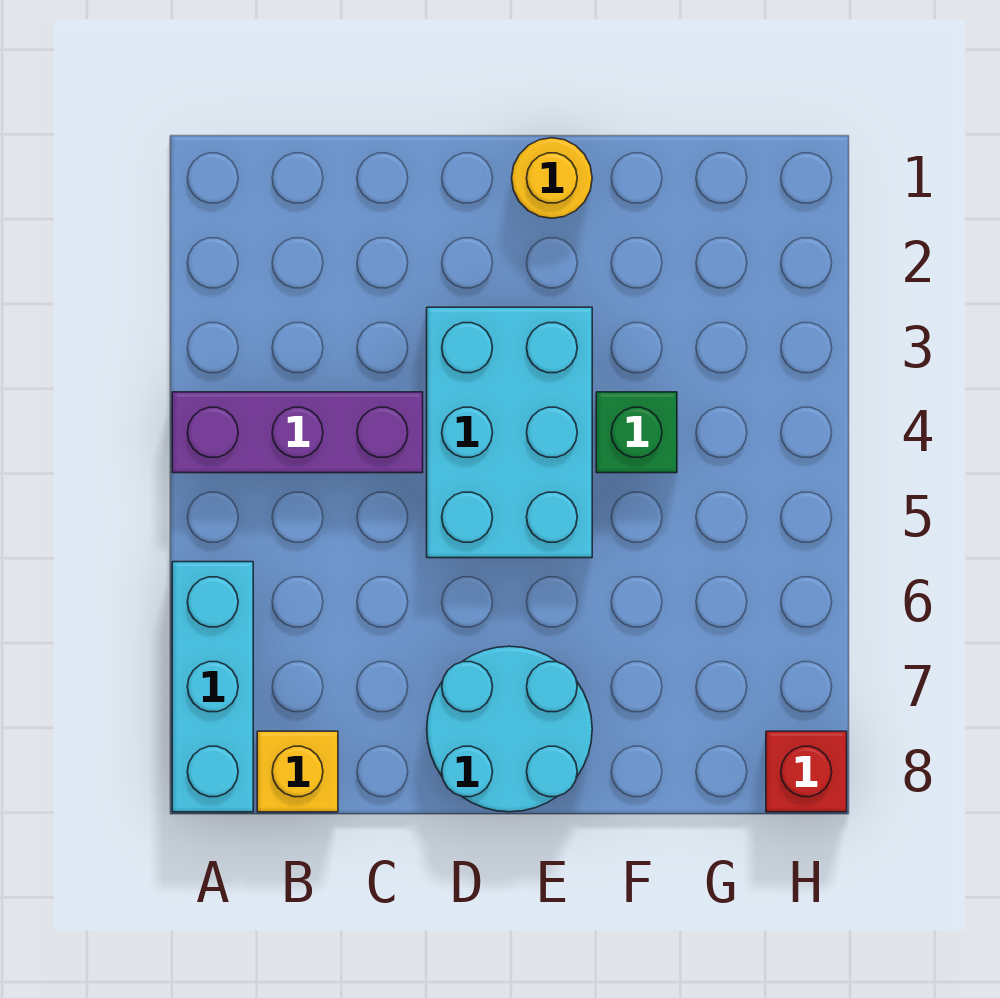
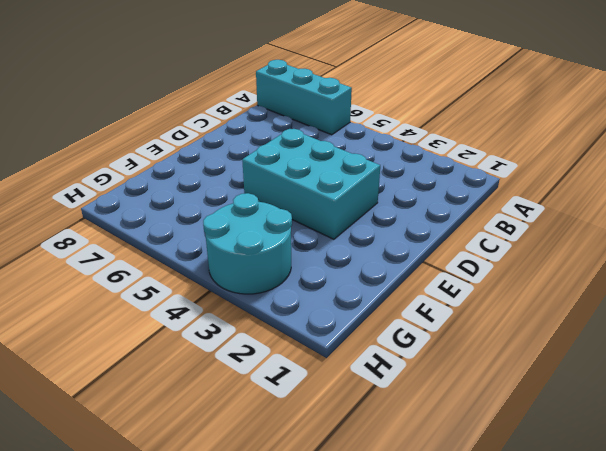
cyan 2x2 round brick [203,193,292,294] -> cyan 2x2 round brick moved to [427,646,592,812]
none -> purple 1x3 brick [172,392,423,473]
none -> yellow 1x1 brick [257,731,338,812]

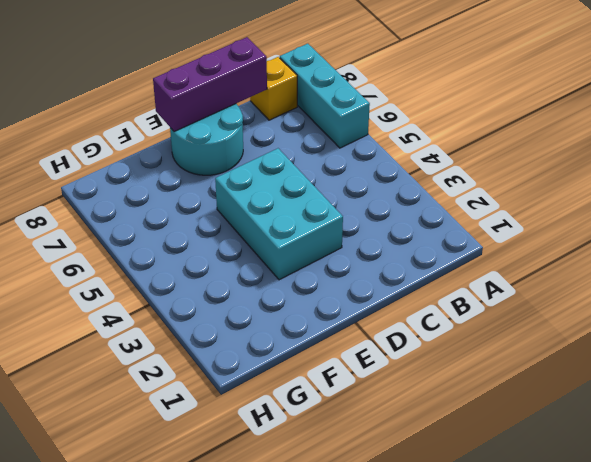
purple 1x3 brick [153,37,267,132] -> purple 1x3 brick moved to [172,392,423,473]
none -> yellow 1x1 round brick [512,138,592,218]
none -> green 1x1 brick [596,392,677,473]

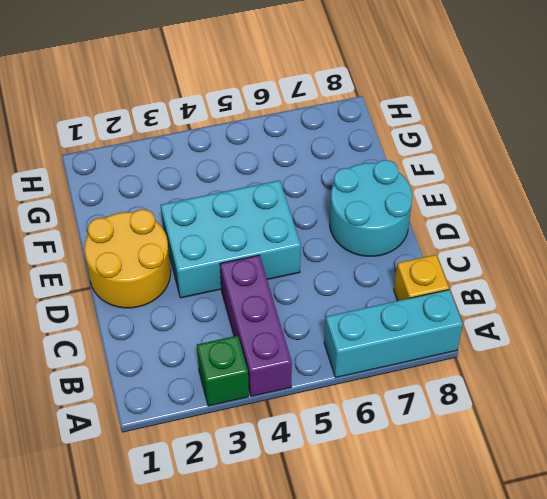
green 1x1 brick [197,336,249,406] -> green 1x1 brick moved to [596,392,677,473]
yellow 2x2 round brick [84,210,171,308] -> yellow 1x1 round brick [512,138,592,218]
none -> red 1x1 brick [766,731,847,812]

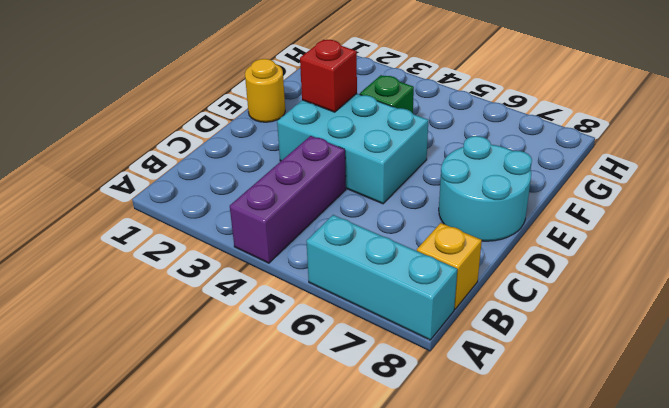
red 1x1 brick [300,40,357,112] -> red 1x1 brick moved to [766,731,847,812]

